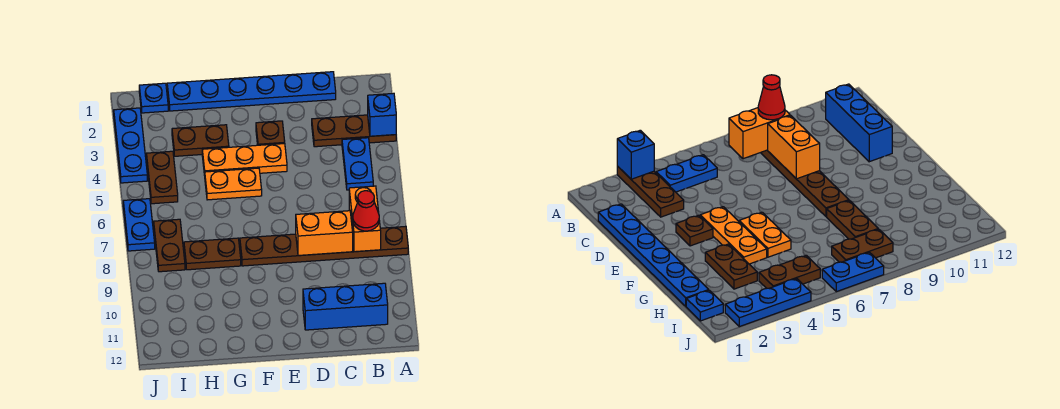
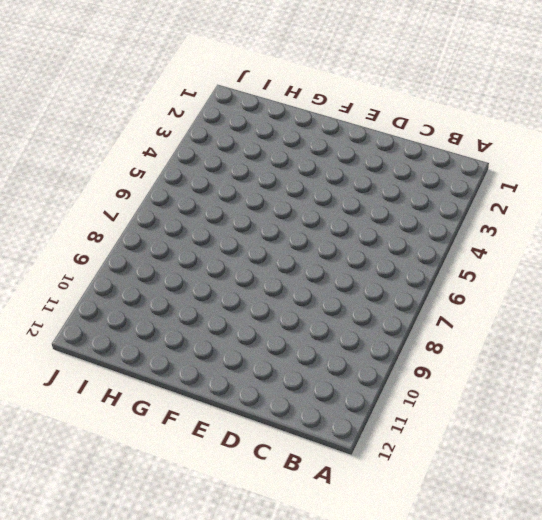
none -> brown 1x3 plate [312,115,396,147]
none -> brown 1x6 plate [240,226,408,266]
none -> blue 1x2 plate [342,138,373,190]

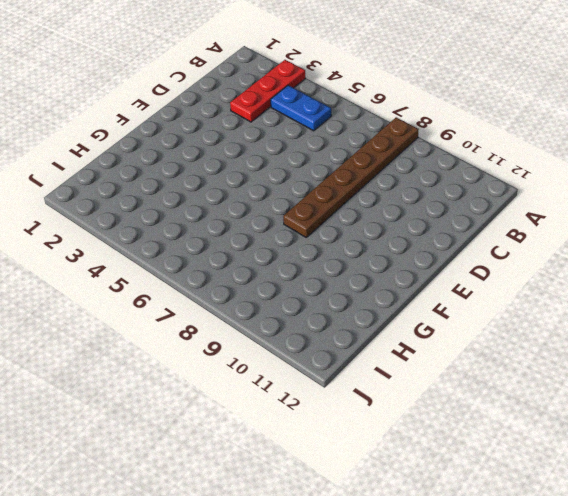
red 1x3 plate [230,60,306,122] -> brown 1x3 plate [312,115,396,147]
none -> blue 1x3 brick [303,283,388,330]
none -> blue 1x6 plate [167,72,336,111]
none -> brown 1x1 plate [256,121,285,145]

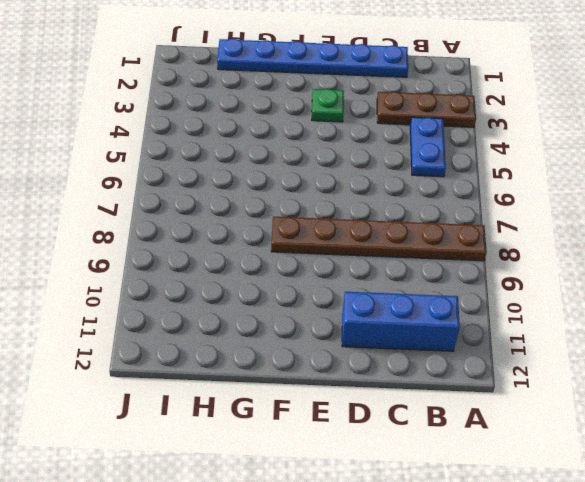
green 1x1 plate [312,89,344,122] -> brown 1x1 plate [256,121,285,145]
none -> orange 1x3 plate [202,144,287,175]
none -> orange 1x2 plate [205,168,262,200]
none -> brown 1x2 plate [172,125,229,156]

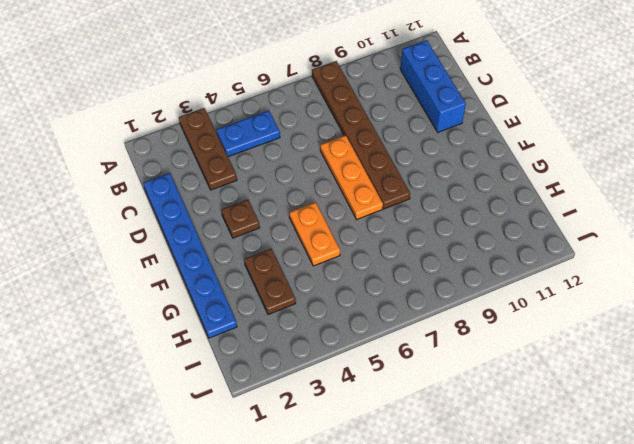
orange 1x3 plate [320,135,383,219] -> orange 1x3 plate moved to [202,144,287,175]
none -> brown 1x2 plate [184,238,241,270]
none -> blue 1x1 plate [139,83,168,113]
none -> brown 1x2 plate [146,151,178,204]

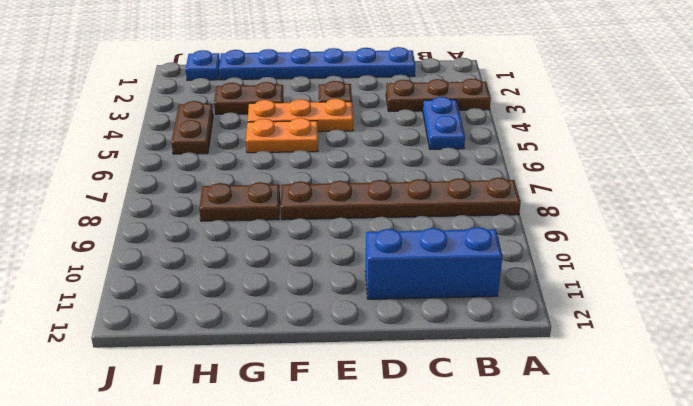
none -> brown 1x2 plate [154,219,185,272]
none -> blue 1x3 plate [114,108,147,183]
none -> blue 1x2 plate [123,199,155,251]

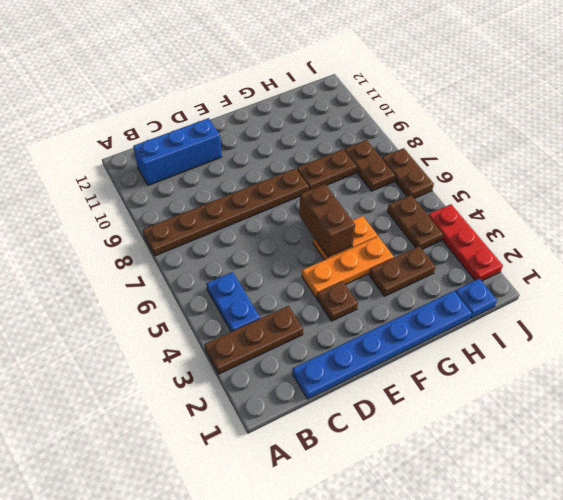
brown 1x2 brick [299,184,355,257] -> none
red 1x3 plate [428,204,503,281] -> blue 1x3 plate [114,108,147,183]
brown 1x2 plate [382,148,434,199] -> blue 1x2 plate [123,199,155,251]
none -> blue 1x1 brick [368,93,396,136]
none -> orange 1x2 brick [349,186,381,252]
none -> orange 1x2 brick [296,211,353,256]

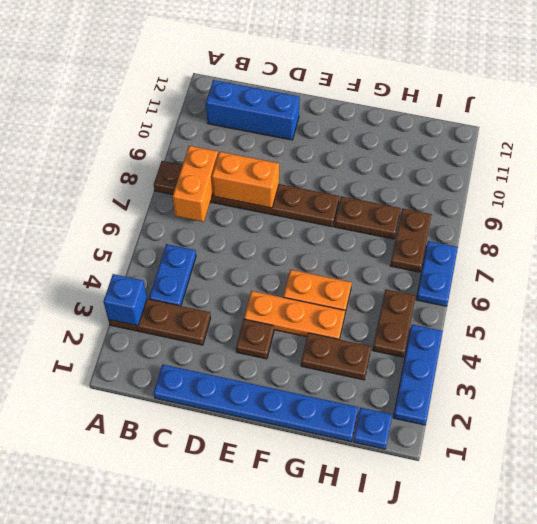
none -> red 1x1 cone [353,191,379,231]

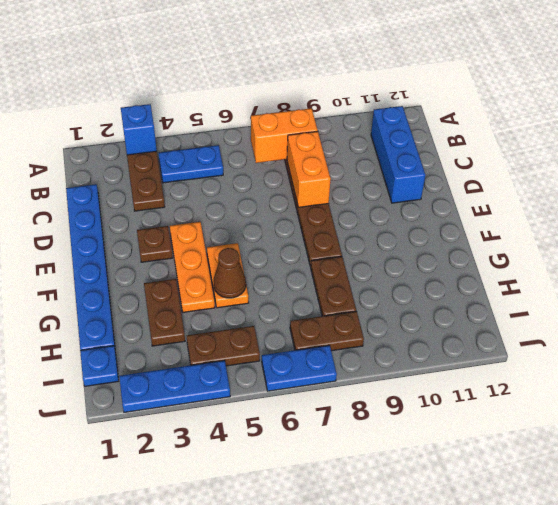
brown 1x1 cone [214,248,246,298] -> none
none -> red 1x1 cone [353,191,379,231]

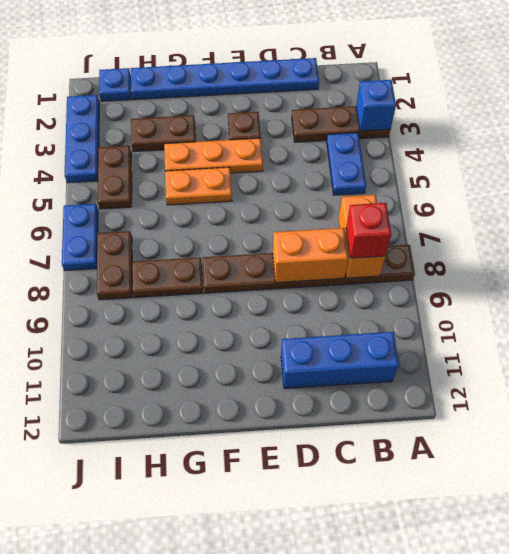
red 1x1 brick [346,203,391,258] -> red 1x1 cone [353,191,379,231]

